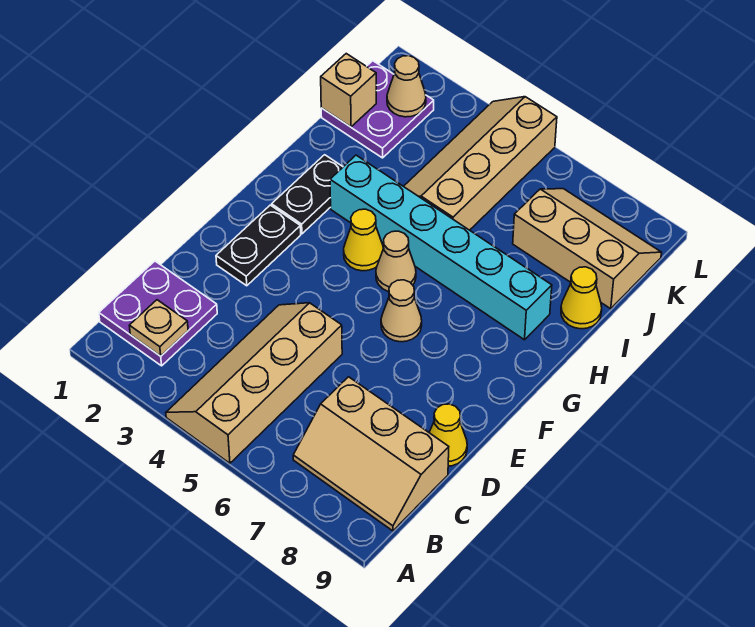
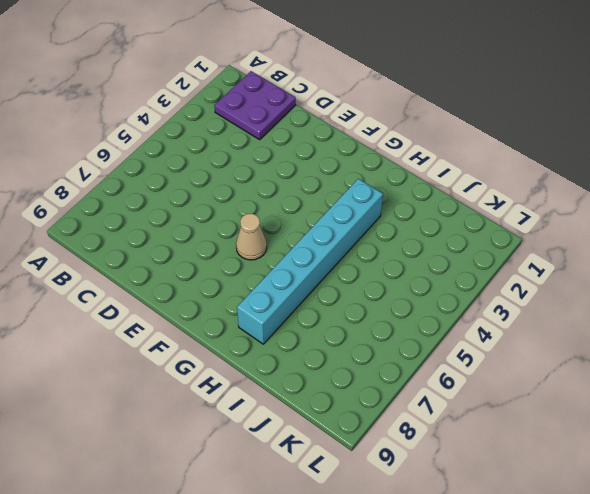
none -> tan 2x4 slope [166,303,342,463]
none -> tan 2x3 slope [293,377,449,531]
none -> yellow 1x1 cone [429,404,467,466]

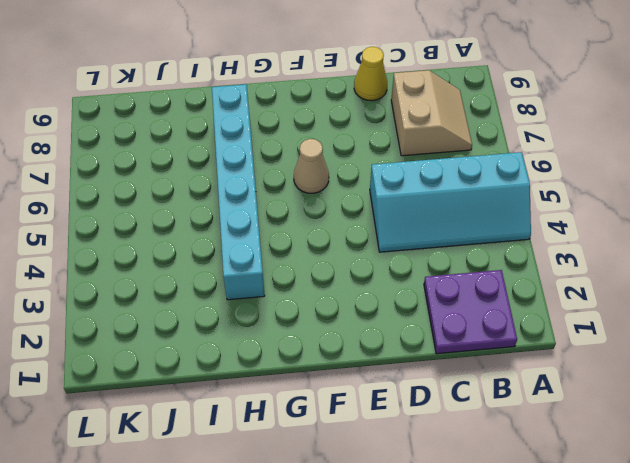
cyan 2x4 slope [370,152,531,252] -> tan 2x4 slope [166,303,342,463]
tan 2x2 slope [391,70,472,156] -> tan 2x3 slope [293,377,449,531]
none -> black 1x2 plate [216,205,301,286]
none -> black 1x2 plate [272,155,343,234]
none -> yellow 1x1 cone [344,209,383,271]

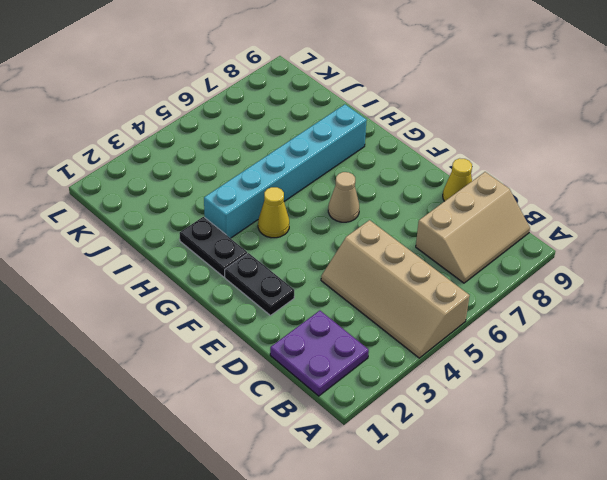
none -> tan 1x1 cone [376,231,416,292]
none -> tan 2x4 slope [404,97,557,230]
none -> yellow 1x1 cone [561,267,602,329]

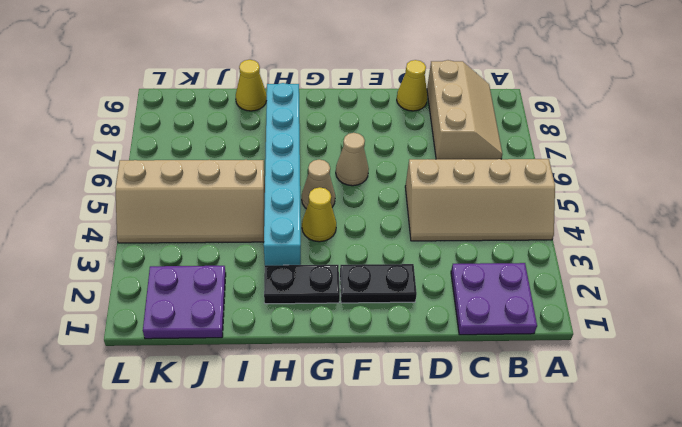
none -> tan 2x3 slope [513,189,662,309]
none -> tan 1x1 plate [129,300,188,356]
none -> tan 1x1 brick [321,54,376,127]

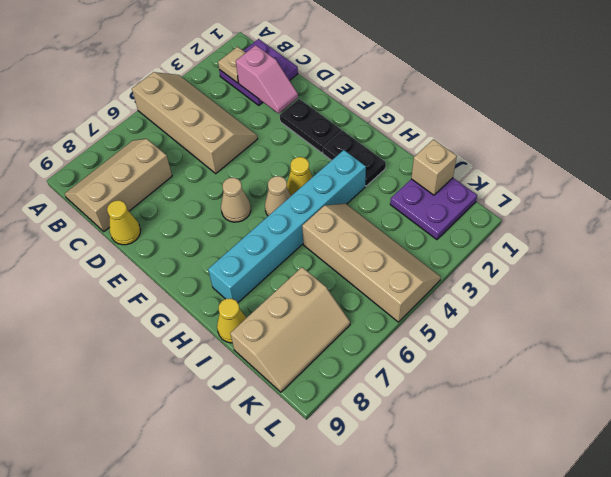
pink 1x2 slope [236,45,298,113] -> none
none -> tan 1x1 cone [387,56,426,117]

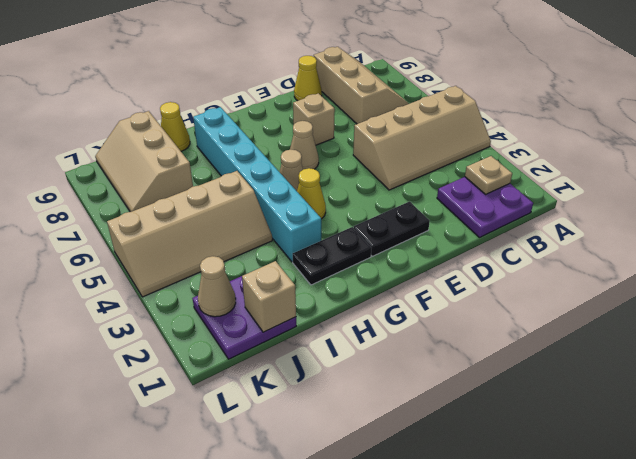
tan 1x1 brick [293,93,335,145] -> none

